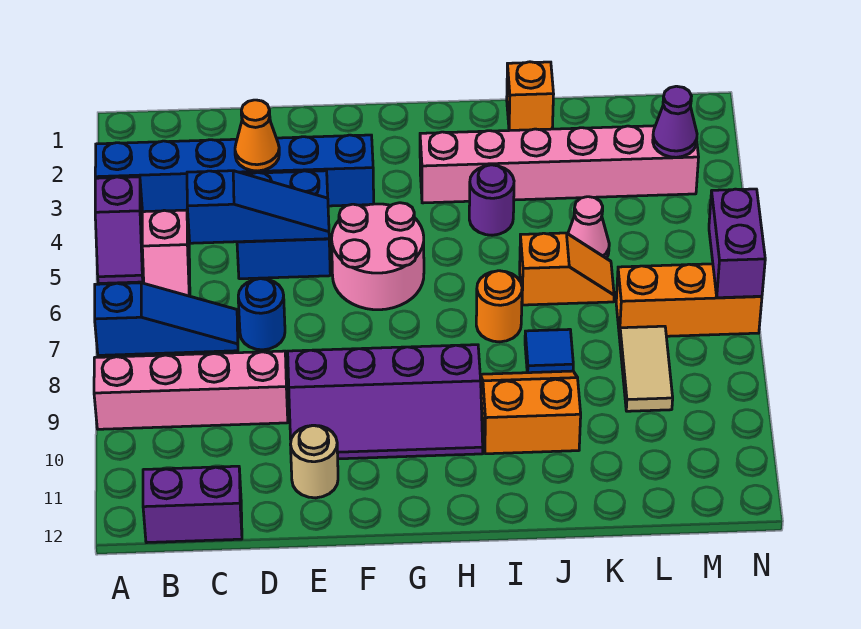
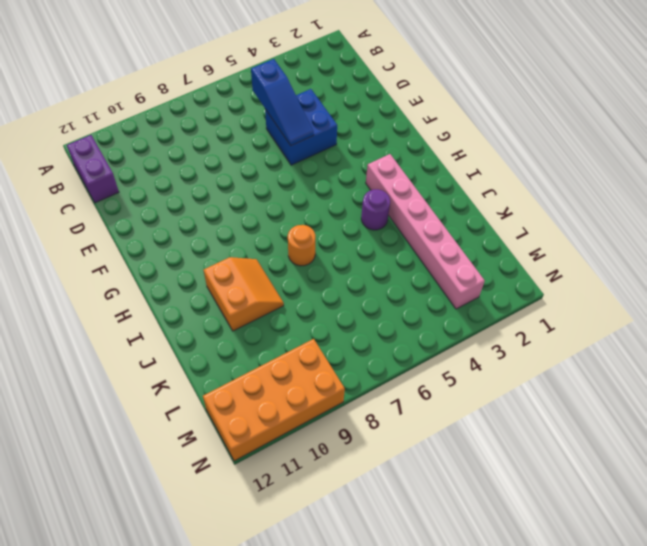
orange 2x4 brick [203,339,345,461] -> none
none -> blue 1x6 brick [95,135,374,212]
none -> purple 1x2 slope [95,177,143,283]
none -> blue 1x3 slope [95,283,238,355]

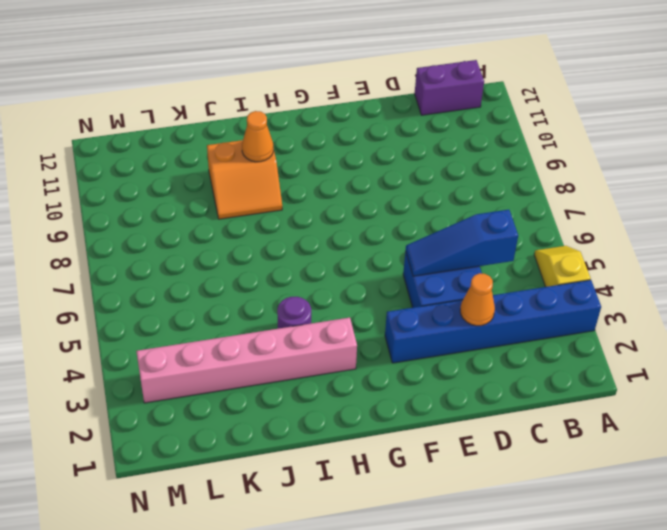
yellow 1x2 slope [534,246,591,287] -> purple 1x2 slope [95,177,143,283]
orange 1x1 cone [242,111,273,162] -> none
none -> blue 1x3 slope [95,283,238,355]
none -> pink 1x4 brick [94,351,288,429]
none -> pink 1x2 slope [142,210,190,296]

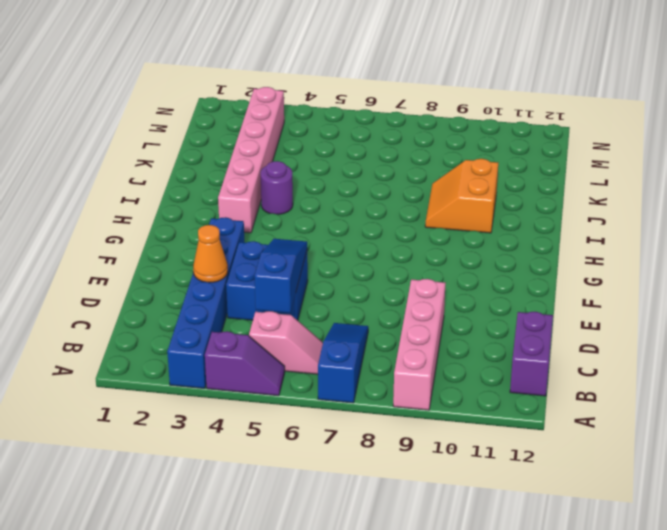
none -> blue 1x1 round brick [238,279,285,350]
none -> purple 2x4 slope [288,345,483,459]
none -> tan 1x1 round brick [290,425,338,498]

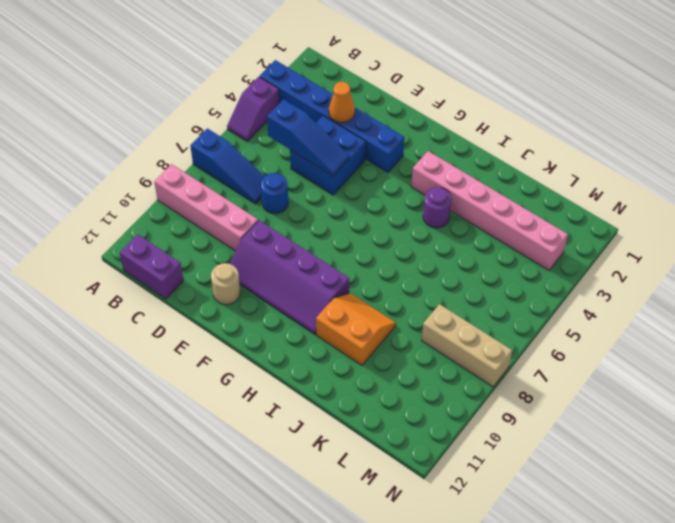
tan 1x3 brick [422,304,512,387] -> tan 1x2 tile [620,326,673,411]
none -> pink 1x2 slope [142,210,190,296]
none -> pink 2x2 round brick [332,203,424,310]
none -> orange 1x1 round brick [476,271,522,342]

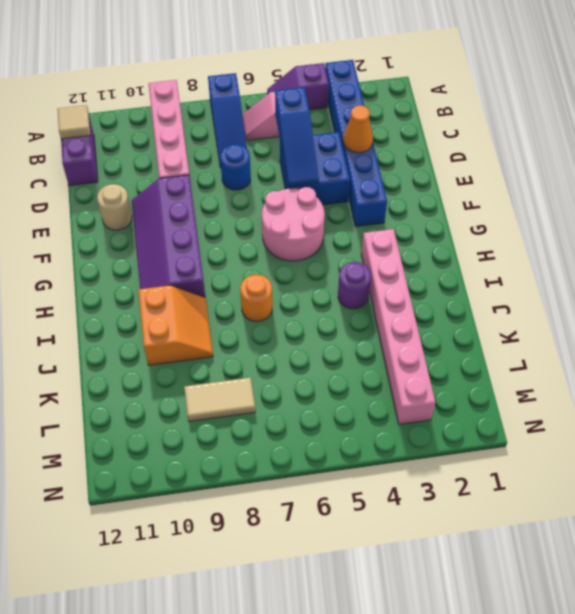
tan 1x1 tile [58,105,90,139] -> none
none -> orange 1x1 brick [507,62,554,130]
none -> orange 1x2 slope [520,233,614,305]
none -> blue 1x1 tile [525,329,573,373]

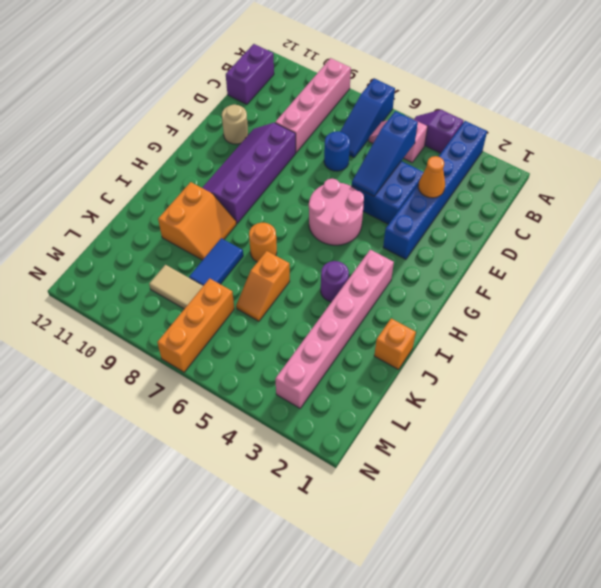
blue 1x2 tile [189,238,243,286] -> blue 1x1 tile [525,329,573,373]
none -> pink 1x1 cone [568,197,609,258]
none -> purple 1x1 cone [653,86,697,157]
none -> purple 1x2 brick [709,189,765,298]

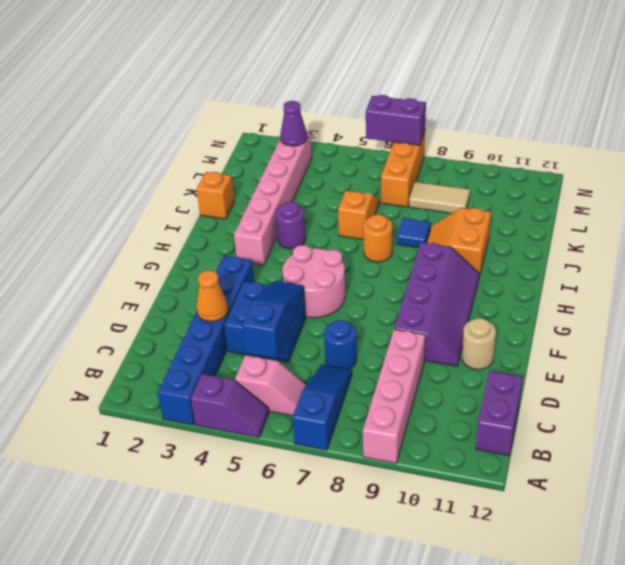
none -> pink 1x1 cone [568,197,609,258]

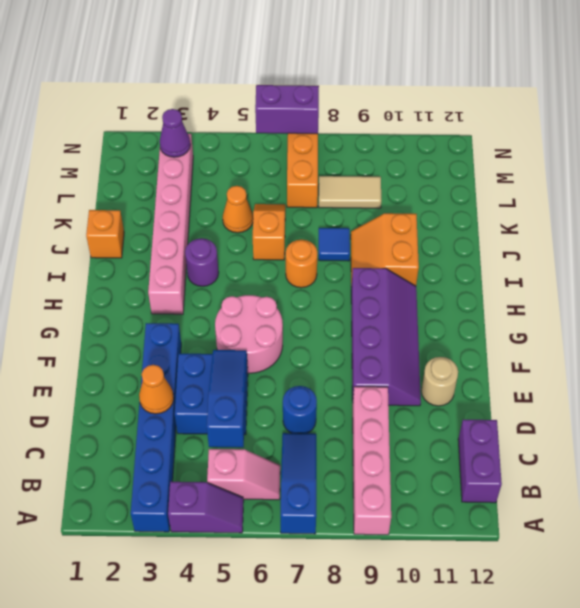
orange 1x1 cone [223,186,253,233] -> pink 1x1 cone [568,197,609,258]

